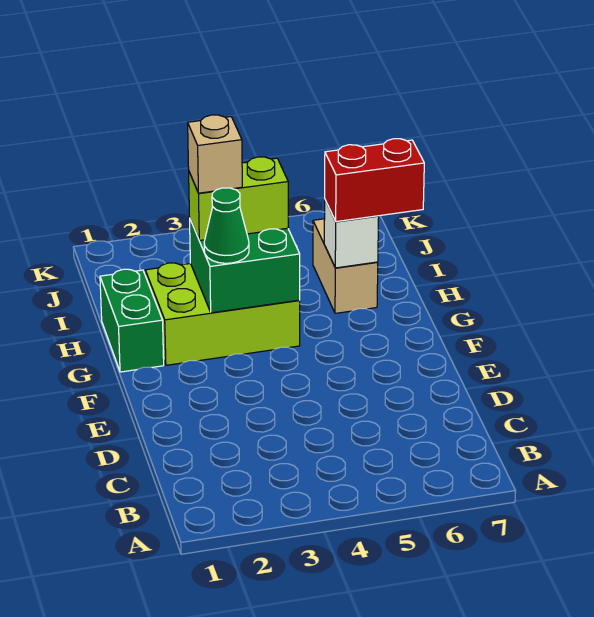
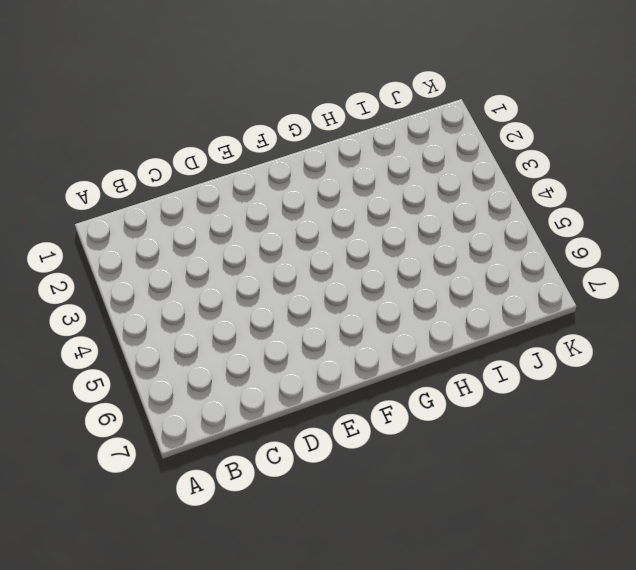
none -> green 1x2 brick [100,269,164,372]
none -> lime 2x3 brick [145,263,300,365]

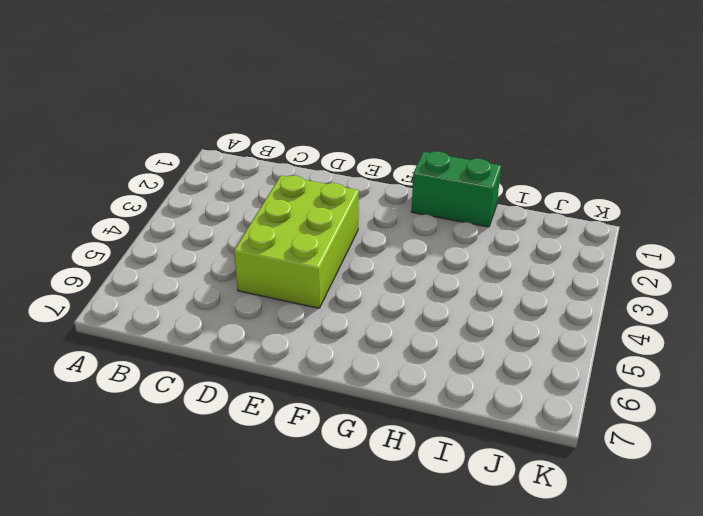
lime 2x3 brick [234,175,359,308] -> lime 2x3 brick moved to [145,263,300,365]
none -> tan 1x2 brick [313,219,378,313]
none -> green 2x2 brick [190,220,300,313]

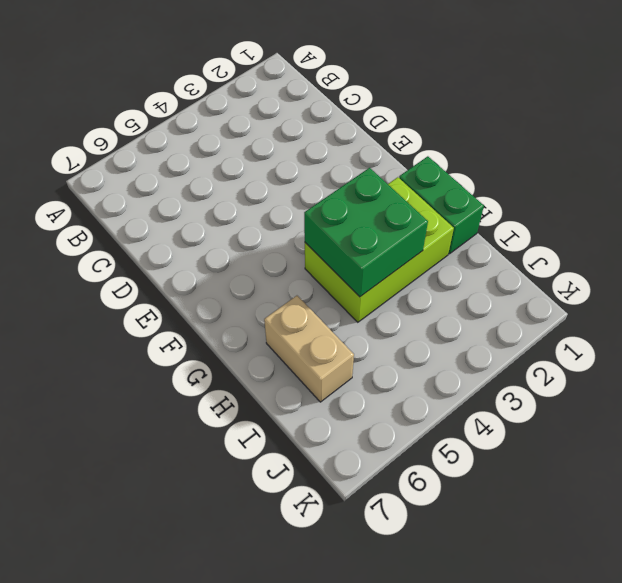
none -> white 1x1 brick [324,200,379,268]
none -> green 1x1 cone [204,188,249,263]

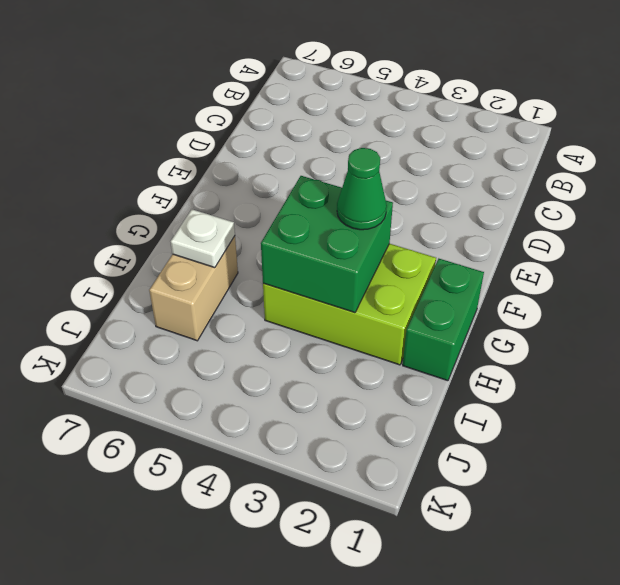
white 1x1 plate [171,209,235,268] -> white 1x1 brick [324,200,379,268]
none -> lime 1x2 brick [189,157,288,241]
none -> red 1x2 brick [325,139,424,222]

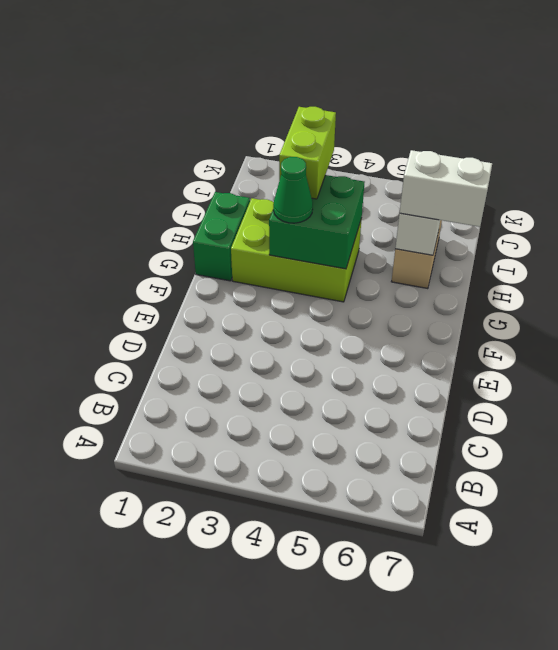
lime 1x2 brick [279,107,336,199] -> lime 1x2 brick turned to [189,157,288,241]
white 1x2 brick [400,150,492,227] -> red 1x2 brick [325,139,424,222]
none -> tan 1x1 brick [188,115,242,193]

